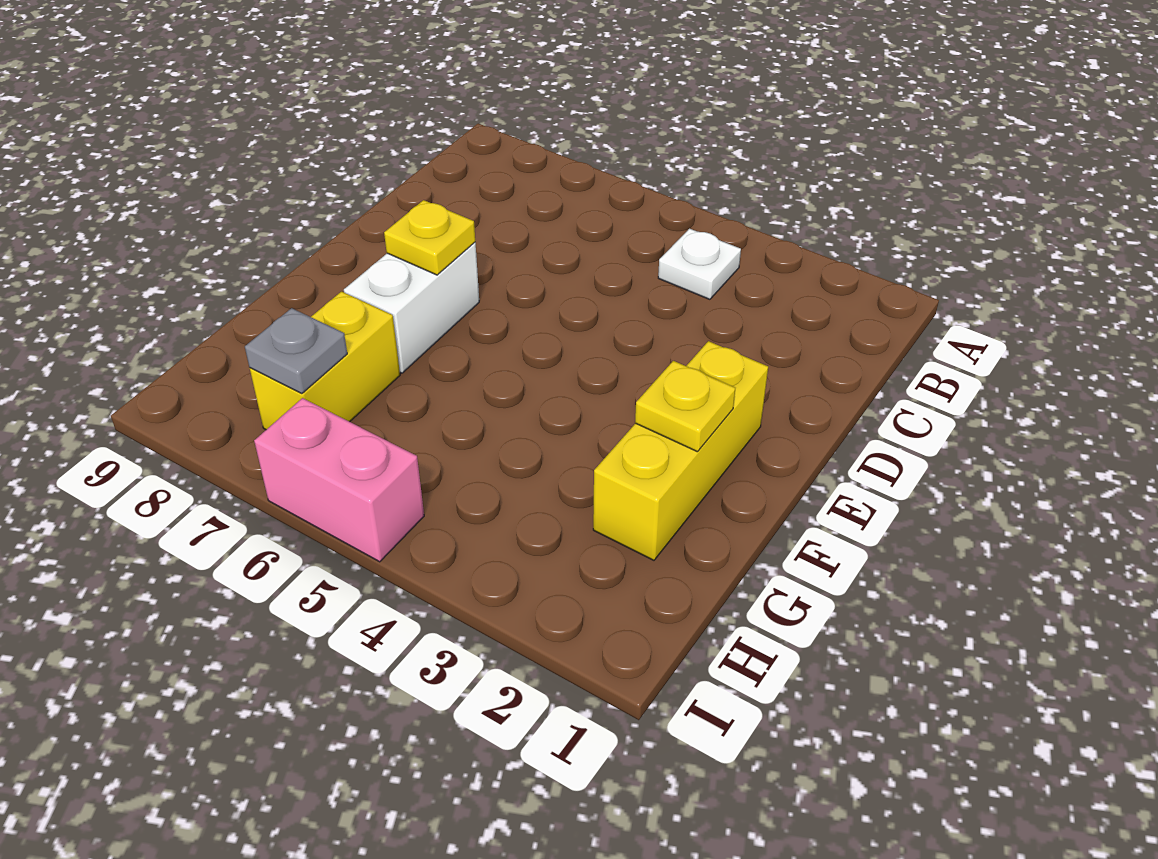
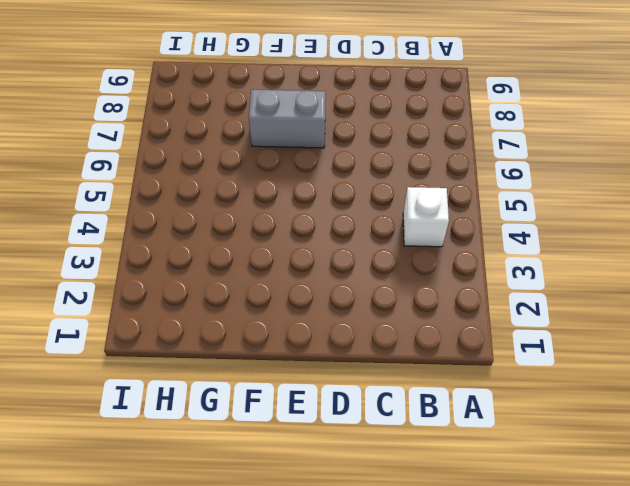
white 1x1 brick [403,187,449,247] -> white 1x1 plate [658,228,741,299]
grey 1x2 brick [249,89,326,148] -> white 1x2 brick [344,242,479,373]
none -> yellow 1x3 brick [593,341,768,560]
none -> yellow 1x2 brick [250,292,400,430]

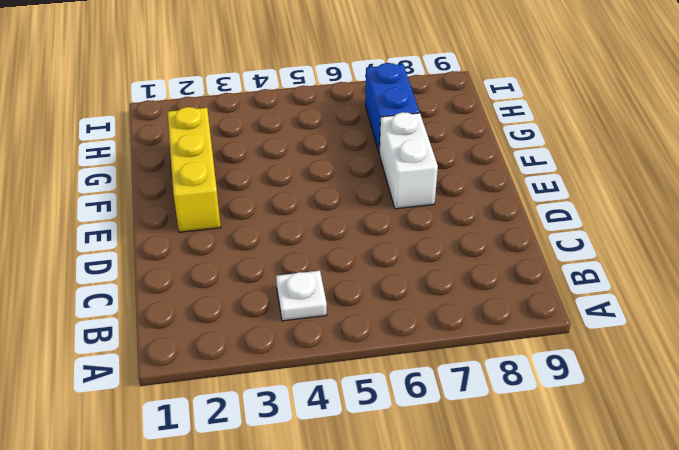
blue 1x2 brick [365,63,419,153] -> yellow 1x2 brick [250,292,400,430]
none -> pink 1x2 brick [254,398,424,562]
none -> yellow 1x1 plate [384,200,475,275]

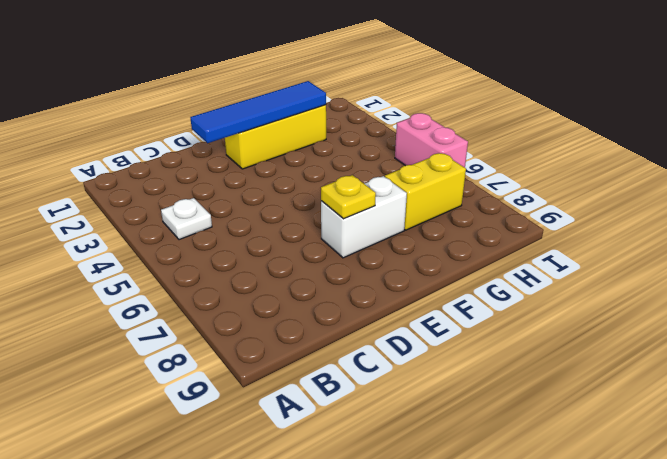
blue 1x4 tile [190,81,326,143] -> yellow 1x1 plate [635,361,735,452]
none -> grey 1x1 plate [245,308,347,394]

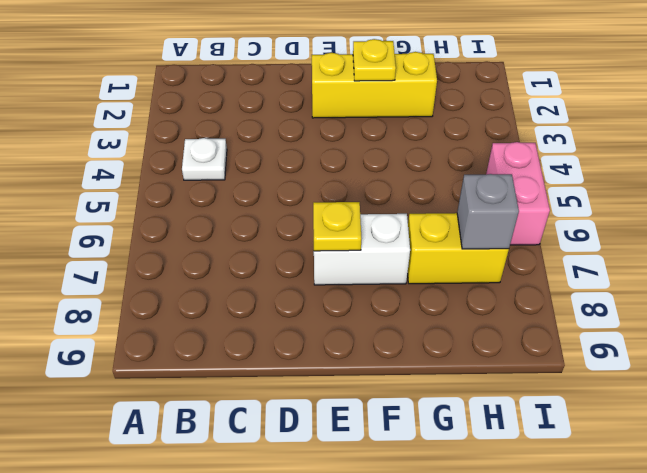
grey 1x1 brick [457,174,519,249] -> grey 1x1 plate [245,308,347,394]

